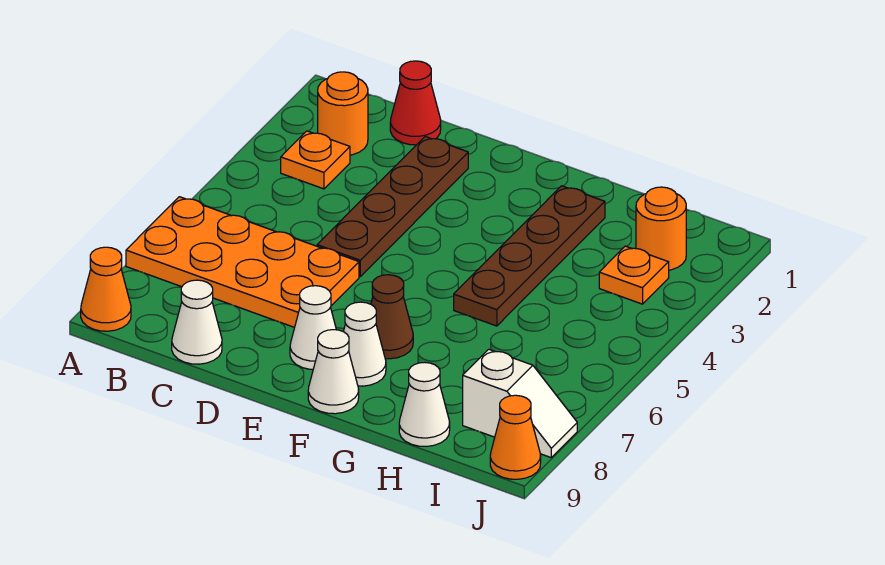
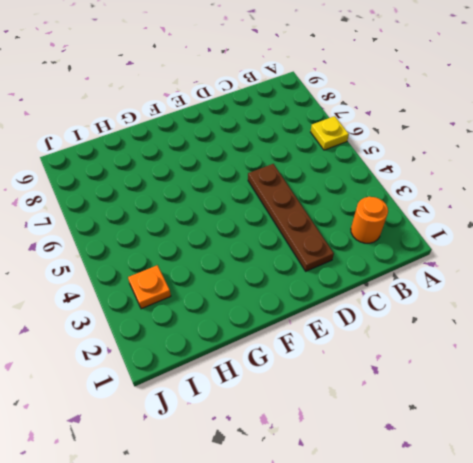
yellow 1x1 plate [311,116,349,150] -> orange 2x4 plate [126,197,359,328]
none -> orange 1x1 cone [81,247,131,331]
none -> orange 1x1 plate [281,131,350,189]
none -> red 1x1 cone [390,61,441,145]

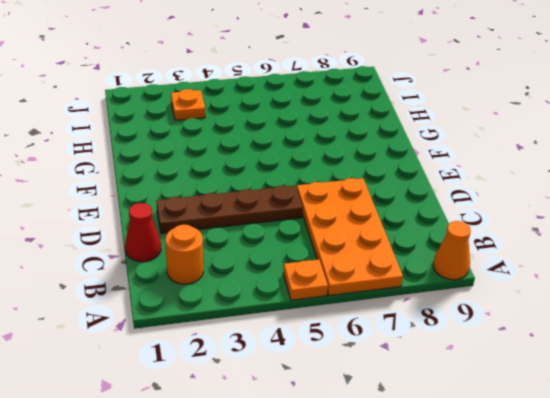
orange 1x1 plate [283,259,328,300] -> orange 1x1 plate moved to [281,131,350,189]
none -> white 1x1 cone [172,280,222,364]
none -> white 1x1 cone [290,286,336,370]
none -> brown 1x1 cone [371,275,413,359]

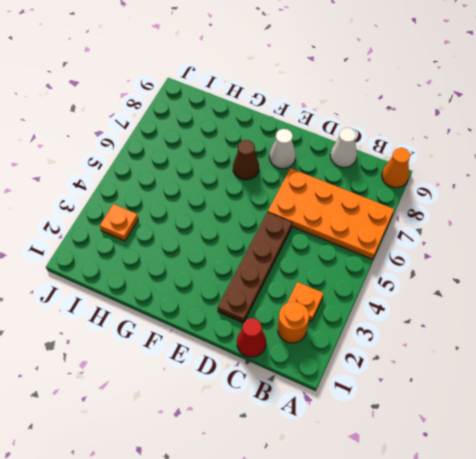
none -> white 1x1 cone [343,302,386,386]
none -> white 1x1 cone [308,330,359,414]
none -> brown 1x4 plate [454,186,605,326]

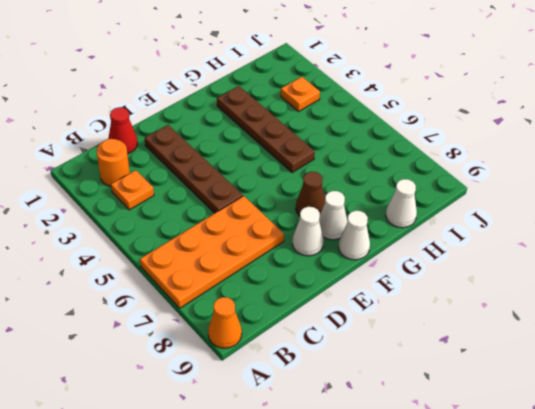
none -> white 1x1 cone [172,280,222,364]
none -> orange 1x1 round brick [636,187,686,270]
none -> white 1x2 slope [463,349,577,457]

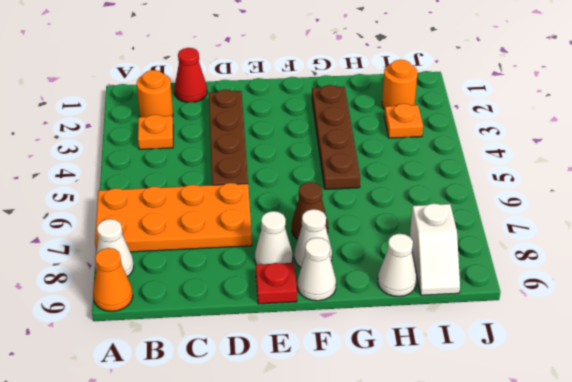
white 1x1 cone [95,219,134,277] -> white 1x1 cone moved to [172,280,222,364]
red 1x1 plate [256,263,297,304] -> none
white 1x2 slope [410,203,460,295] -> white 1x2 slope turned to [463,349,577,457]
none -> orange 1x1 cone [490,395,541,479]

